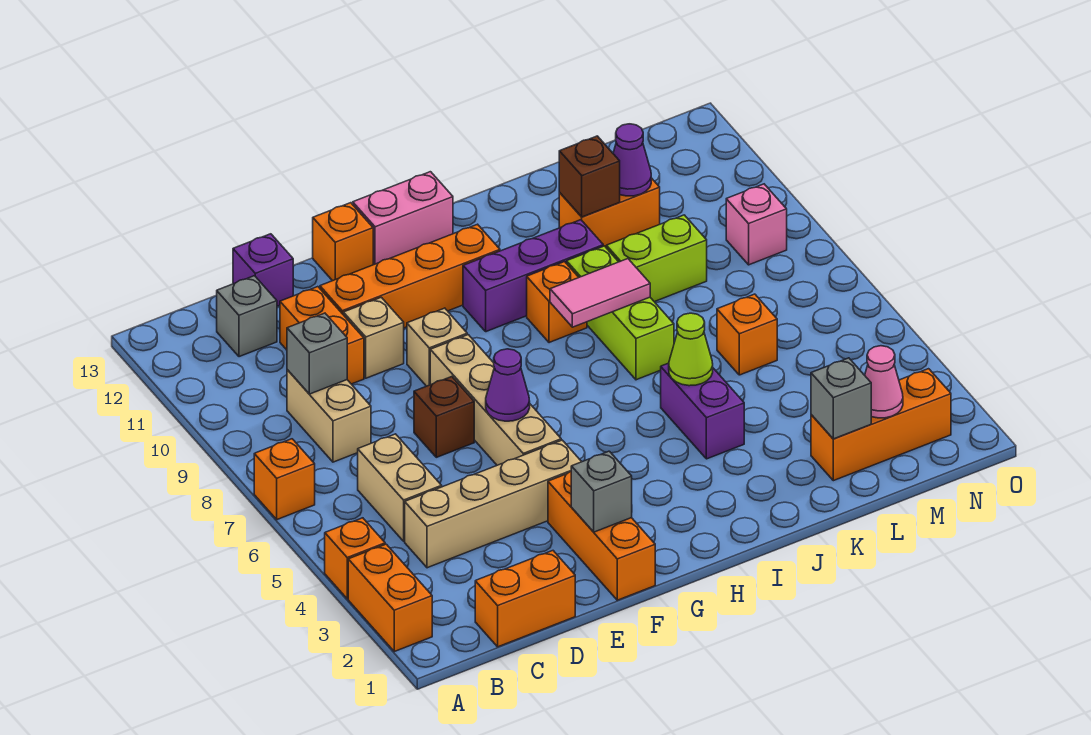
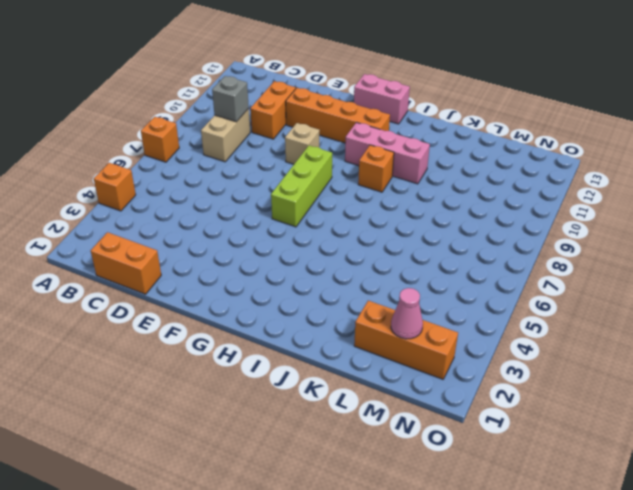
lime 1x3 brick [271,146,332,227] -> lime 1x3 brick moved to [567,246,674,380]
pink 1x3 brick [345,122,430,184] -> purple 1x3 brick [463,220,603,332]
none -> orange 1x2 brick [348,544,432,651]
none -> tan 1x4 brick [405,440,582,568]
none -> tan 1x2 brick [358,434,442,541]
none -> grey 1x1 brick [216,276,277,357]

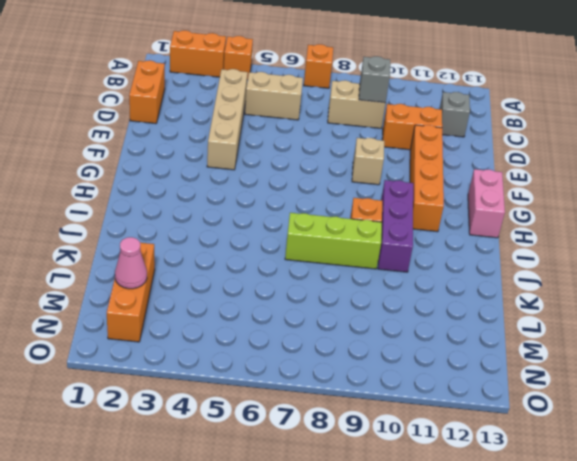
none -> purple 1x1 brick [233,234,293,306]
none -> brown 1x1 brick [414,377,474,457]
none -> tan 1x1 brick [343,297,404,378]
none -> orange 1x3 brick [548,471,655,600]

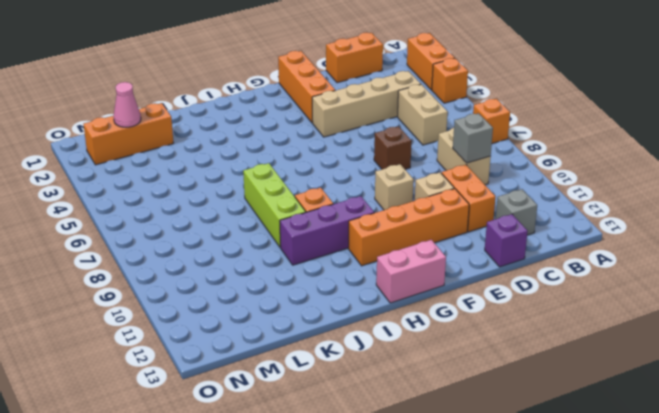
none -> tan 1x4 brick [430,335,561,465]
none -> orange 1x1 brick [313,203,373,281]
none -> purple 1x2 brick [661,363,744,459]
none -> lime 1x2 brick [606,215,707,302]

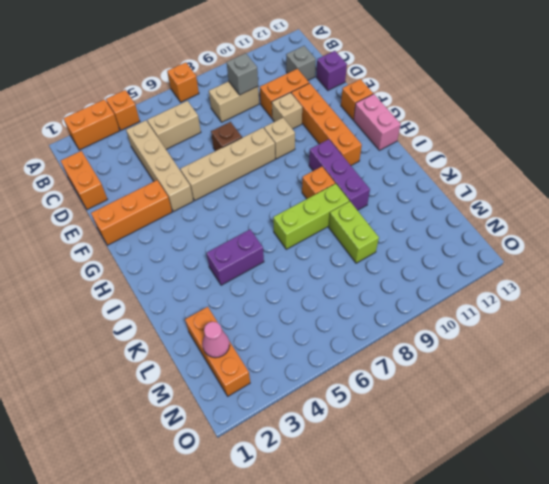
none -> orange 1x2 brick [559,178,660,247]
none -> orange 1x1 brick [717,294,777,375]
none -> pink 1x1 brick [726,184,787,265]
none -> grey 1x1 brick [571,451,632,532]

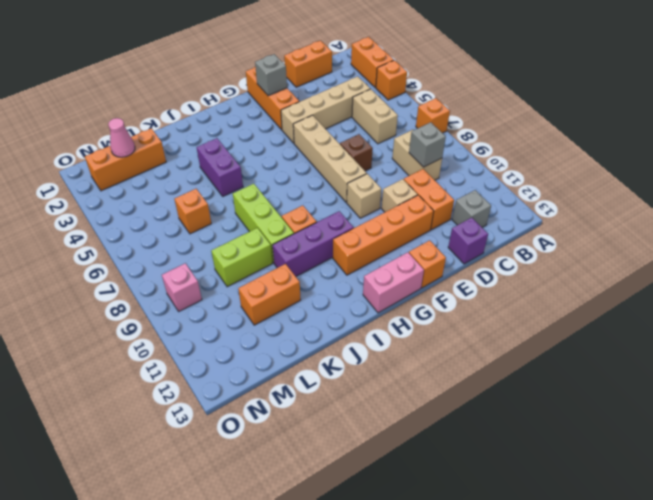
none -> purple 1x1 cone [486,349,530,421]
none -> pink 1x2 tile [550,259,650,327]
none -> lime 1x1 cone [669,313,713,386]
none -> brown 1x1 brick [559,136,620,217]

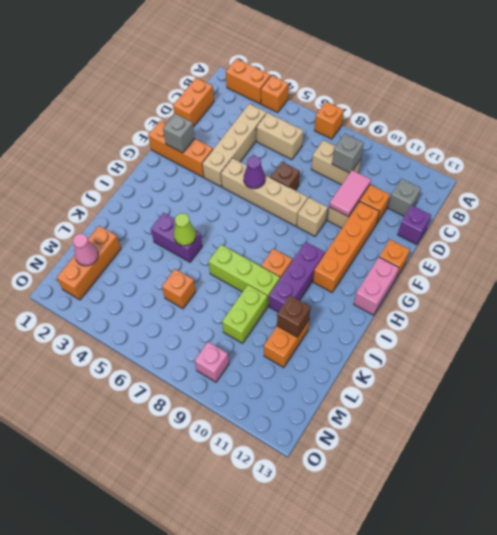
pink 1x2 tile [329,170,371,216] -> pink 1x2 tile moved to [550,259,650,327]
none -> grey 1x1 brick [811,358,871,439]
none -> purple 1x1 cone [613,124,651,196]

